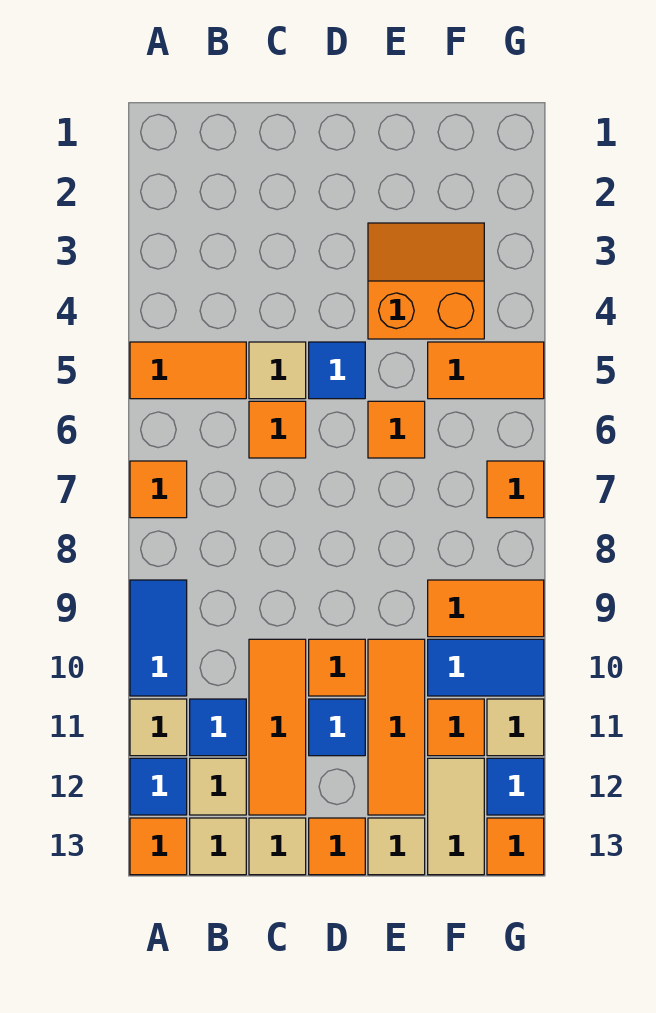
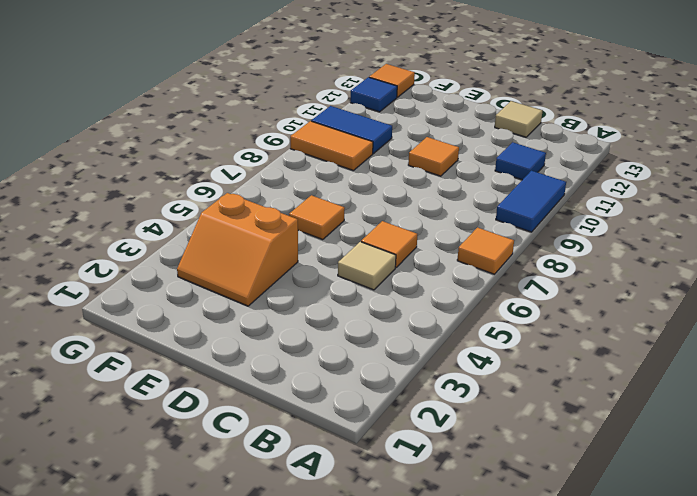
none -> orange 1x2 tile [130,342,246,399]
none -> tan 1x1 tile [130,699,187,756]
none -> blue 1x1 tile [130,758,187,815]
none -> orange 1x1 tile [130,818,187,875]

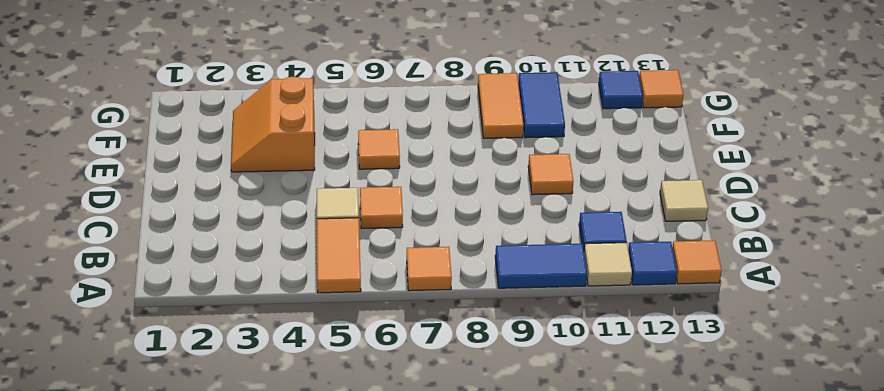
none -> tan 1x1 tile [190,758,246,815]
none -> tan 1x1 tile [190,818,246,875]
none -> orange 1x3 tile [249,639,306,815]
none -> blue 1x1 tile [309,342,365,399]

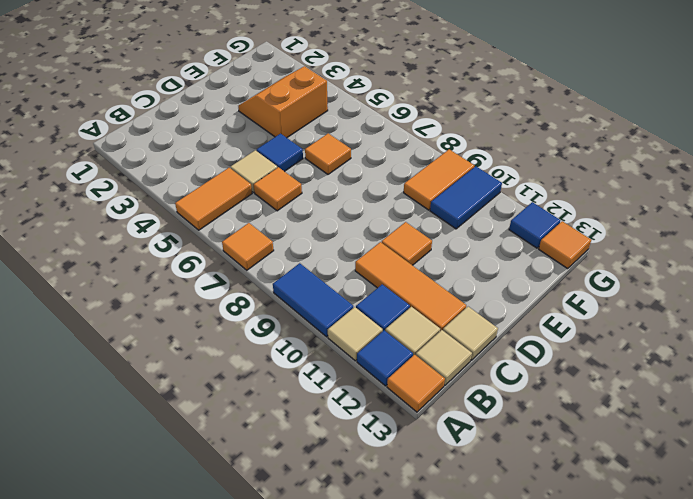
none -> blue 1x1 tile [309,699,365,756]
none -> orange 1x1 tile [309,818,365,875]
none -> orange 1x3 tile [368,639,425,815]
none -> tan 1x1 tile [368,818,425,875]

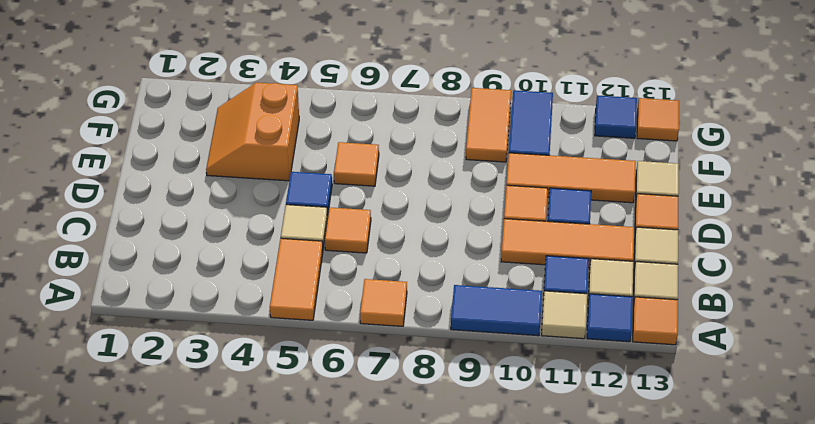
none -> orange 1x2 tile [428,342,544,399]
none -> orange 1x1 tile [428,699,484,756]
none -> tan 1x2 tile [428,758,484,875]
none -> orange 1x1 tile [487,461,544,518]

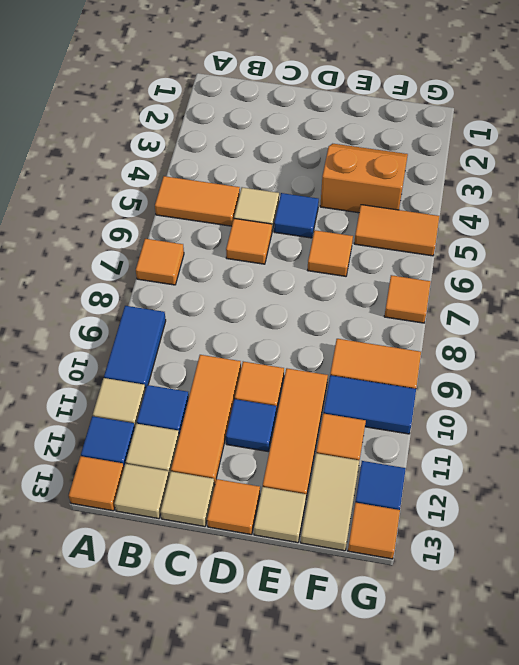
none -> tan 1x1 tile [487,699,544,756]

